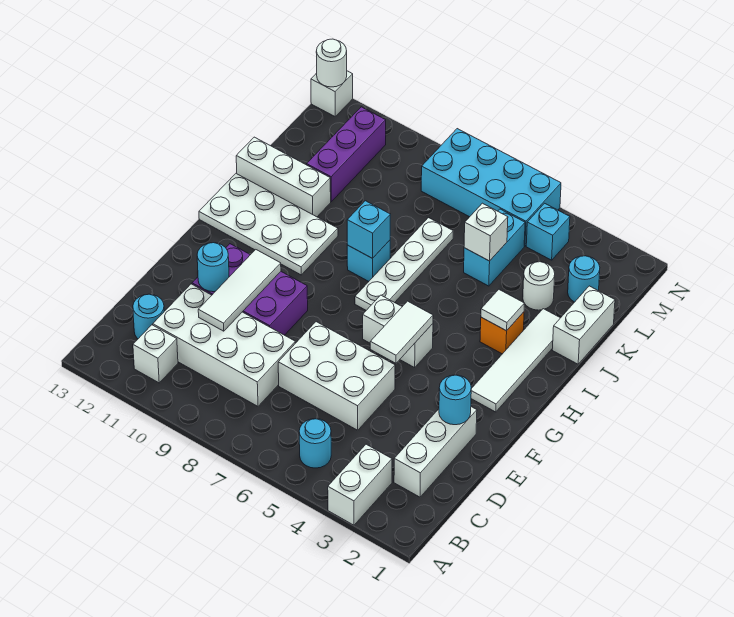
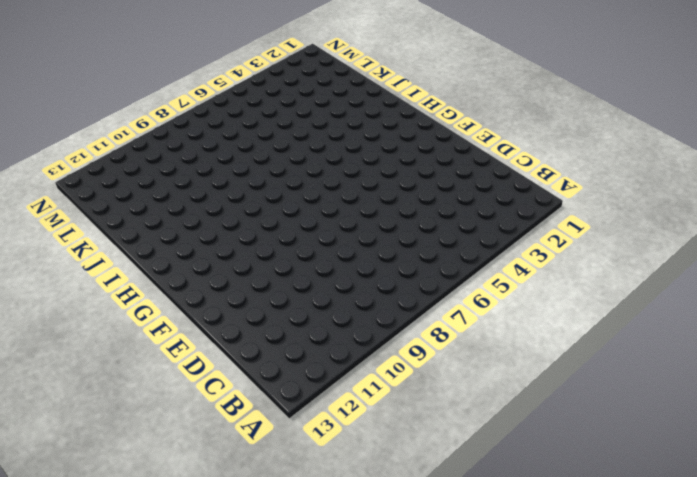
none -> white 1x2 brick [328,444,392,525]
none -> cyan 1x1 round brick [299,419,331,468]
none -> white 1x1 brick [133,325,178,383]
none -> white 1x3 brick [394,407,477,497]

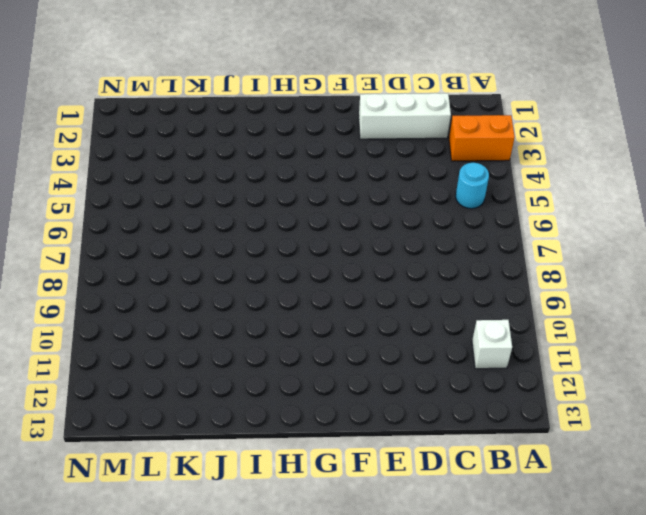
orange 1x2 brick [449,115,515,161] -> white 1x2 brick [328,444,392,525]
none -> white 2x4 brick [153,284,295,406]
none -> cyan 1x1 round brick [133,294,164,339]
none -> white 2x3 brick [278,322,395,430]
none -> purple 2x3 brick [192,244,308,335]

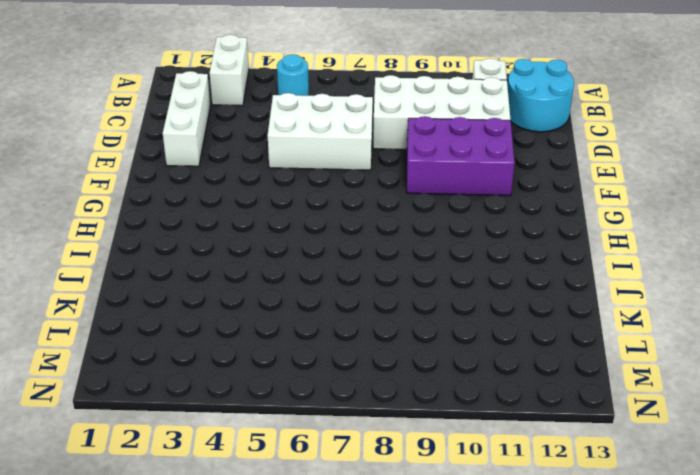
cyan 2x2 round brick [508,59,574,132] -> cyan 1x1 round brick [133,294,164,339]
none -> white 1x4 tile [471,309,560,412]
none -> white 1x2 brick [363,295,433,367]
none -> white 1x4 plate [355,218,453,310]
none -> white 2x4 plate [199,173,338,275]

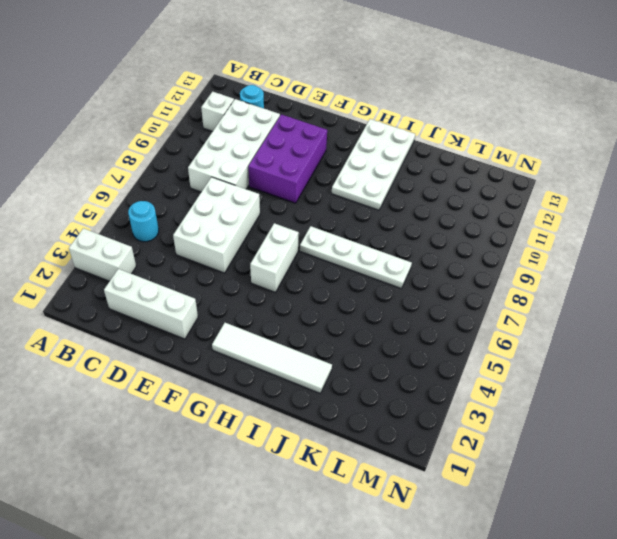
none -> orange 1x1 brick [480,312,524,354]
none -> cyan 1x1 brick [347,240,390,281]
none -> white 1x2 brick [552,286,615,364]
none -> white 1x3 brick [236,137,331,217]

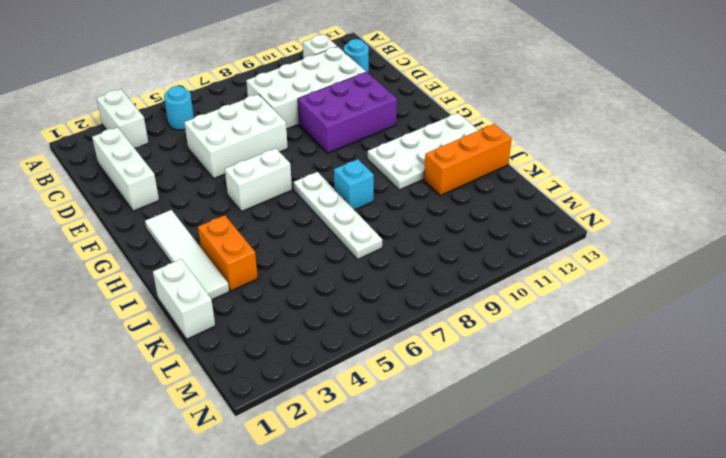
orange 1x2 brick [198,215,258,291] -> orange 1x1 brick [480,312,524,354]
orange 1x3 brick [424,124,512,195] -> white 1x3 brick [236,137,331,217]
none -> white 1x1 round brick [523,262,555,310]
none -> cyan 1x2 brick [464,209,525,286]
none -> purple 1x3 brick [307,107,386,201]
none -> cyan 1x1 round brick [568,256,600,302]

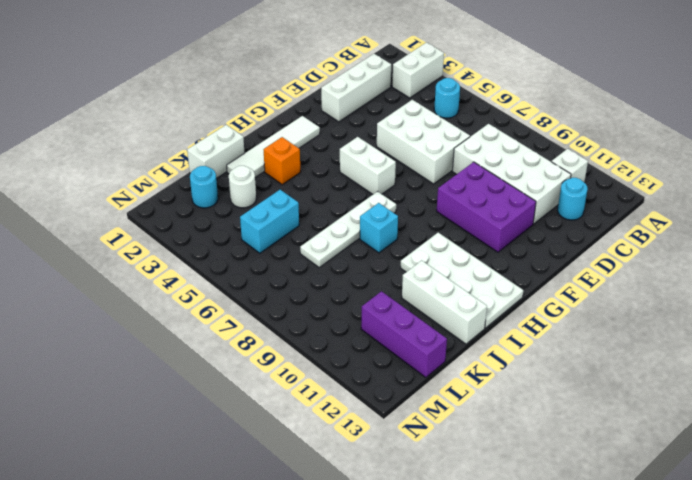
purple 1x3 brick [361,291,447,377] -> purple 1x3 brick turned to [307,107,386,201]
none -> cyan 1x1 brick [526,203,570,260]
none -> cyan 2x4 brick [421,129,561,246]
none -> white 1x1 brick [311,71,353,116]
none -> white 1x3 tile [198,250,281,331]

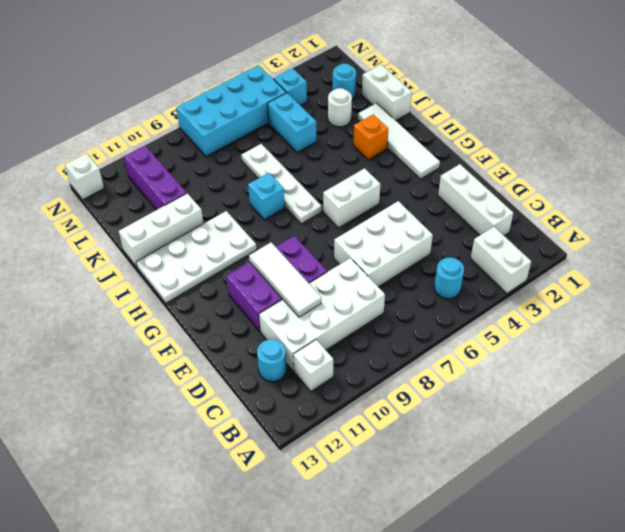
none -> cyan 1x1 round brick [439,375,471,425]
none -> cyan 1x1 round brick [197,243,229,292]
none -> white 1x2 tile [370,301,433,363]
none -> white 1x1 tile [481,290,525,331]

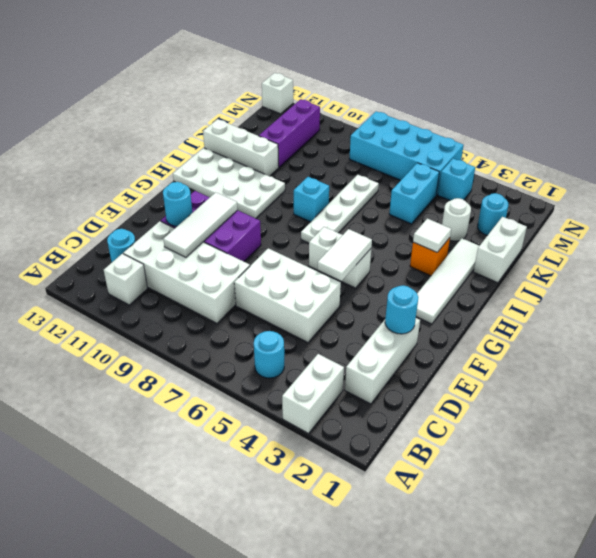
none -> cyan 1x1 brick [347,201,391,258]
none -> white 1x1 brick [464,203,508,261]
none -> white 1x1 round brick [316,39,347,87]

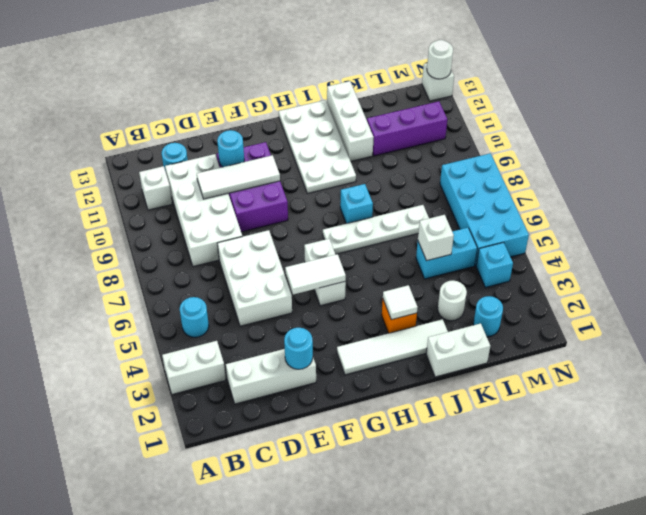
none -> cyan 1x1 brick [347,201,391,258]

